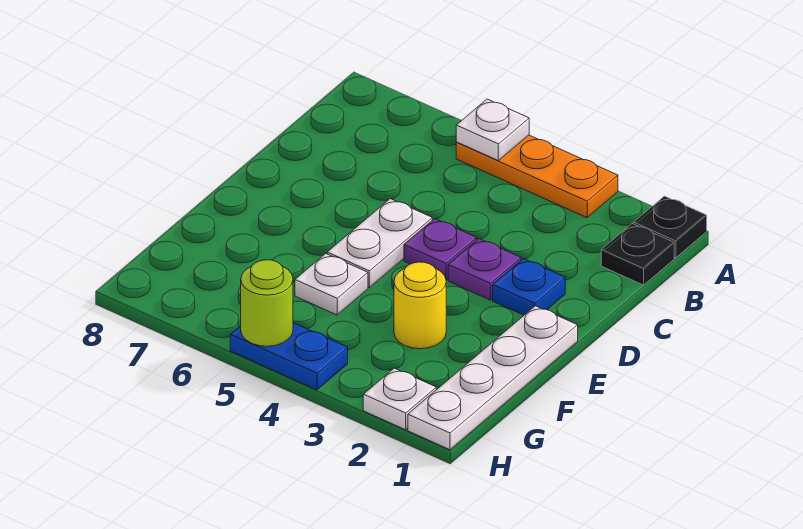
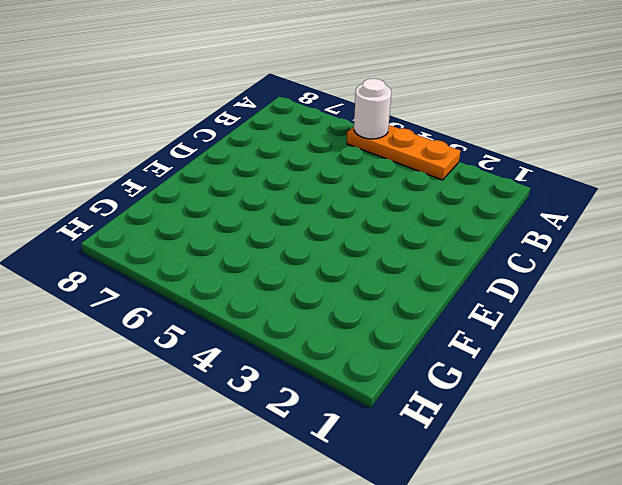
white 1x1 round brick [354,79,391,139] -> white 1x1 plate [456,99,529,161]
none -> black 1x1 plate [634,196,707,258]
none -> black 1x1 plate [601,224,674,285]
none -> blue 1x1 plate [493,258,565,315]

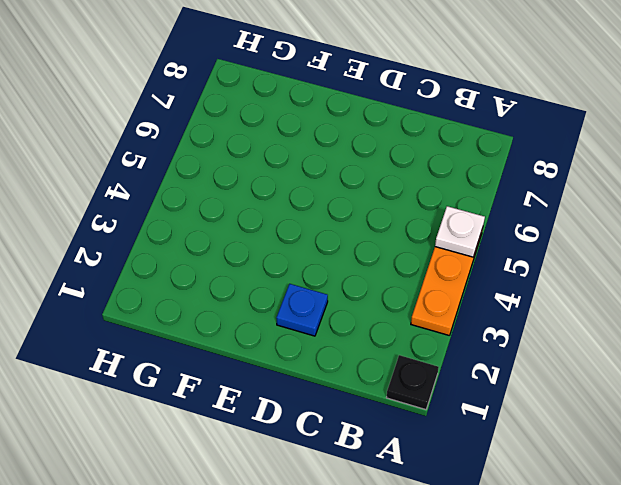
none -> black 1x1 plate [601,224,674,285]
none -> purple 1x1 plate [448,239,521,300]
none -> purple 1x1 plate [404,219,477,280]

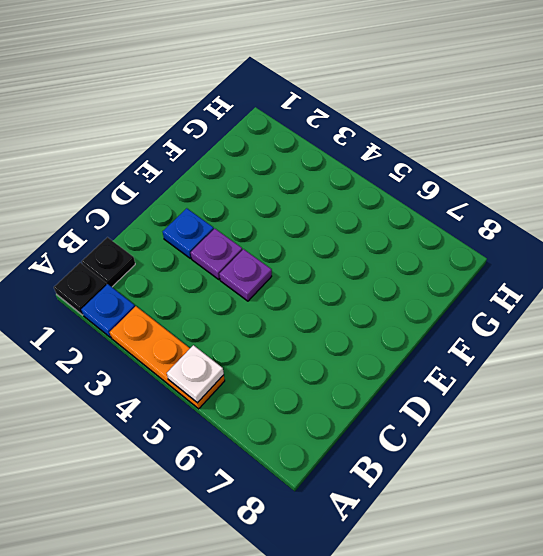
blue 1x1 plate [81,284,135,338] -> none
none -> white 1x2 plate [327,199,432,287]
none -> white 1x4 plate [408,306,578,450]
none -> yellow 1x1 round brick [394,262,446,349]

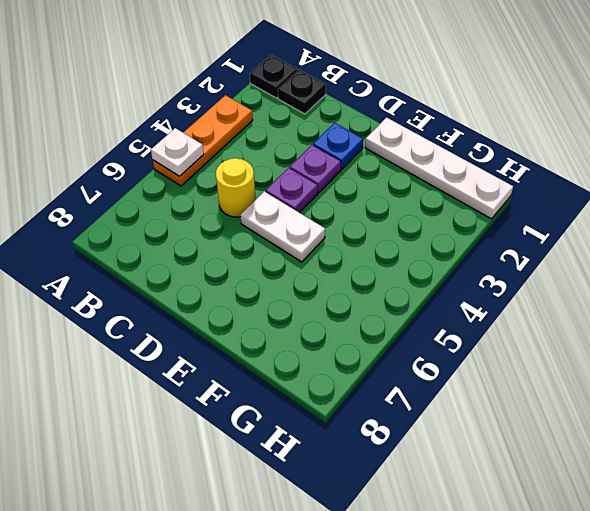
yellow 1x1 round brick [216,158,256,217] -> yellow 1x1 round brick moved to [394,262,446,349]
none -> white 1x1 plate [295,254,368,315]
none -> white 1x1 plate [363,368,436,430]
none -> blue 1x2 plate [230,323,348,390]

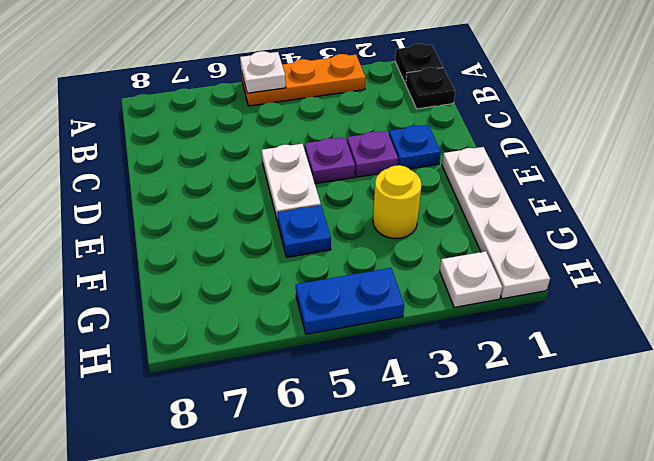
blue 1x1 plate [277,205,331,257] -> white 1x1 plate [295,254,368,315]
none -> lime 1x1 round brick [241,260,293,346]

